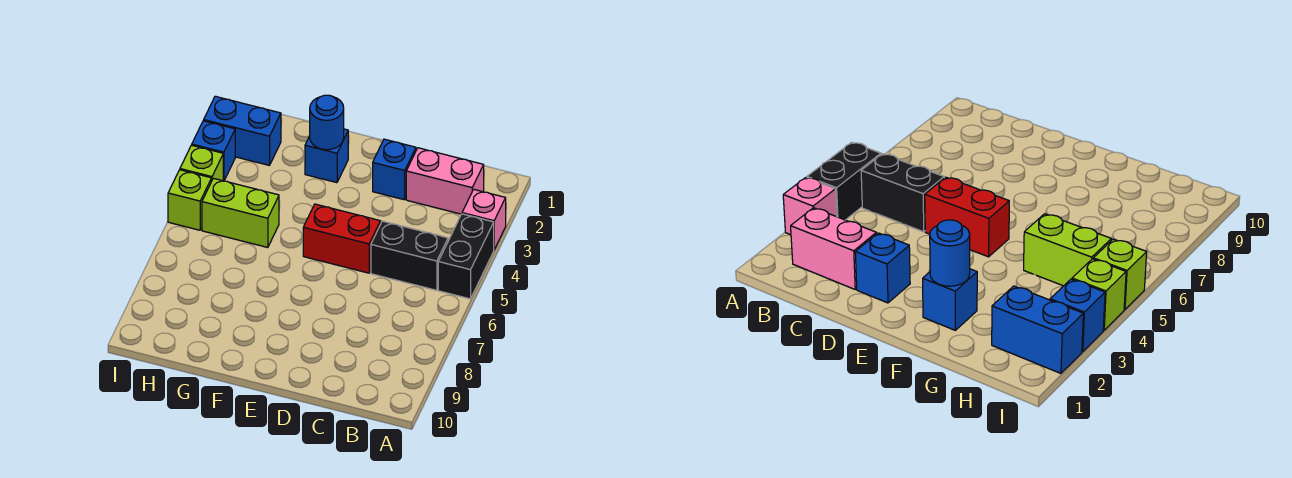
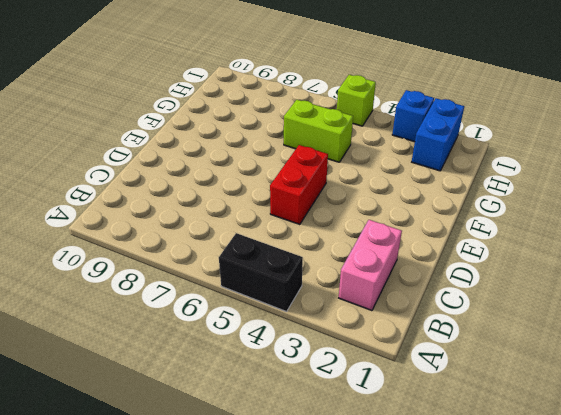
lime 1x2 brick [284,100,353,162] -> lime 1x2 brick turned to [202,178,279,248]
none -> pink 1x1 brick [462,189,506,249]
none -> black 1x2 brick [371,221,448,290]
none -> blue 1x1 brick [373,139,416,200]

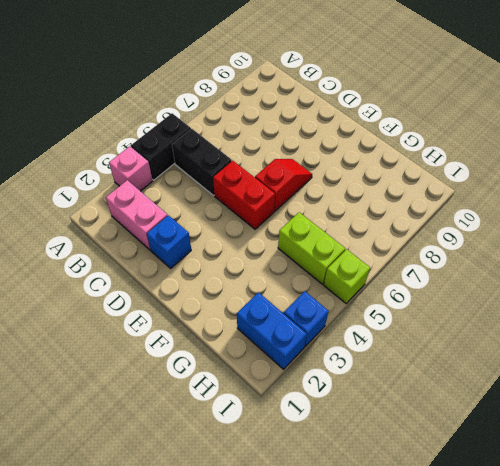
red 1x2 slope [255,159,312,211] -> none
none -> blue 1x1 brick [305,129,348,183]
none -> lime 1x1 brick [180,145,223,181]
none -> blue 1x1 round brick [310,95,344,150]

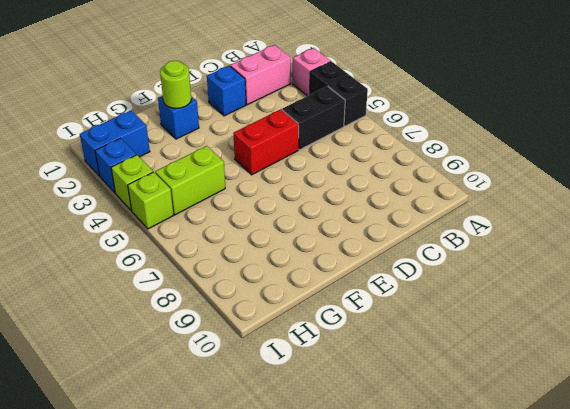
lime 1x1 round brick [160,61,191,108] -> blue 1x1 round brick [310,95,344,150]

